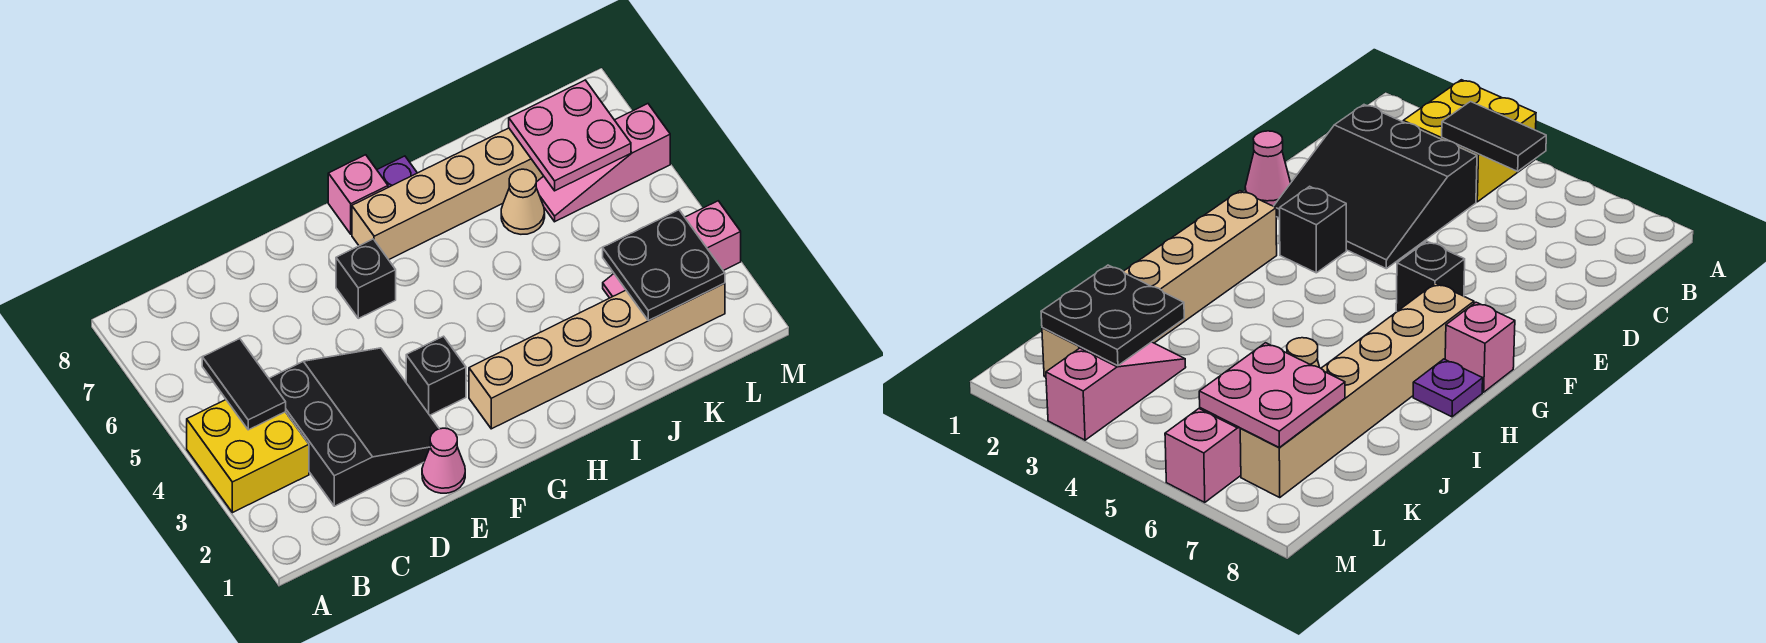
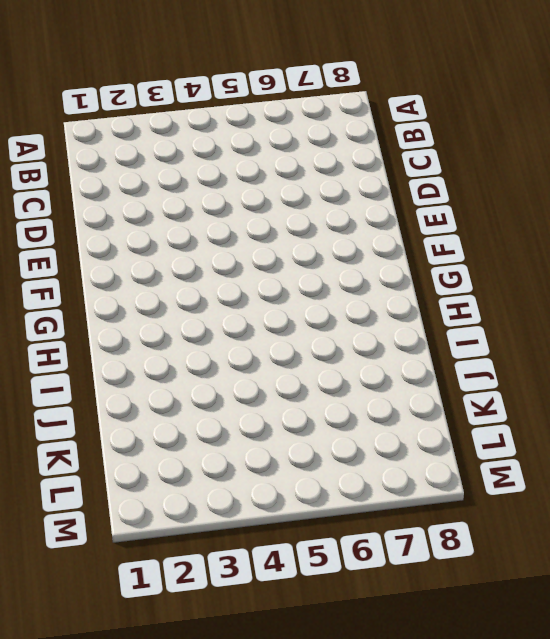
none -> yellow 2x2 brick [187,400,309,513]
none -> black 3x3 slope [269,348,439,506]
none -> pink 1x1 cone [422,428,465,493]

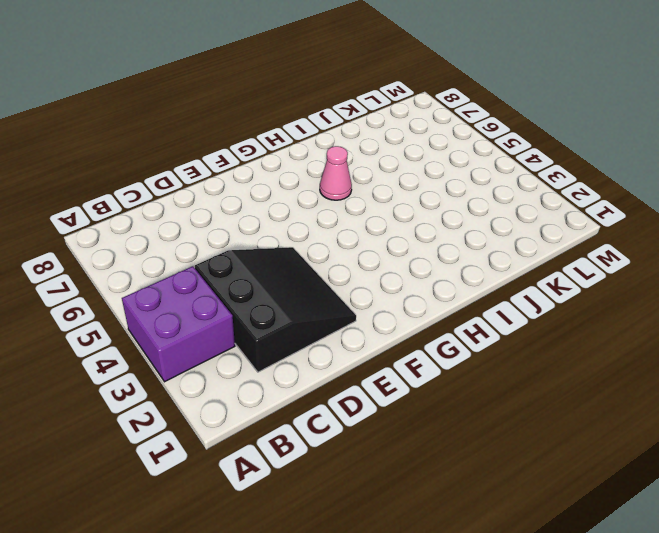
purple 2x2 brick [122,266,235,382] -> yellow 2x2 brick [187,400,309,513]
pink 1x1 cone [320,146,352,200] -> pink 1x1 cone moved to [422,428,465,493]
none -> black 1x1 brick [406,336,466,415]
none -> black 1x1 brick [336,239,396,318]
none -> tan 1x6 brick [469,283,725,429]

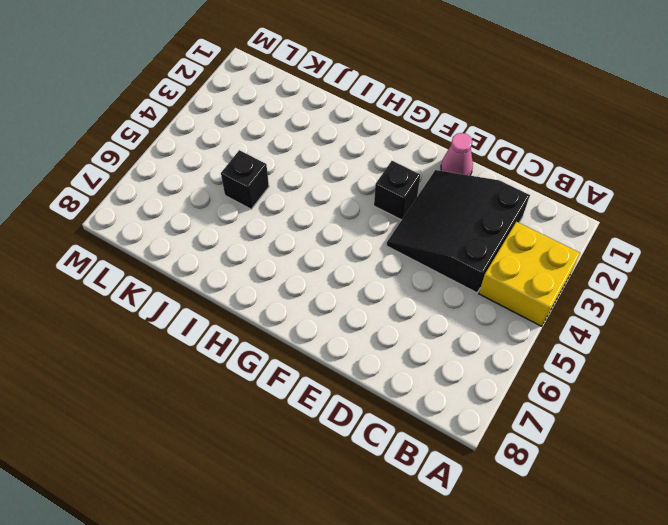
black 1x1 brick [221,150,269,209] -> black 1x1 brick moved to [336,239,396,318]
none -> tan 1x6 brick [469,283,725,429]
none -> tan 1x6 brick [352,128,543,260]
none -> pink 1x1 brick [328,155,388,234]

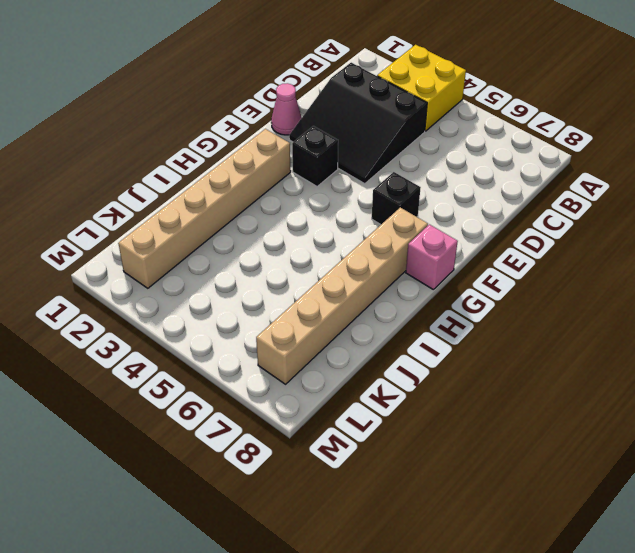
none -> purple 1x1 plate [377,156,417,187]
none -> tan 1x1 cone [501,169,545,234]
none -> pink 1x3 slope [603,201,741,298]

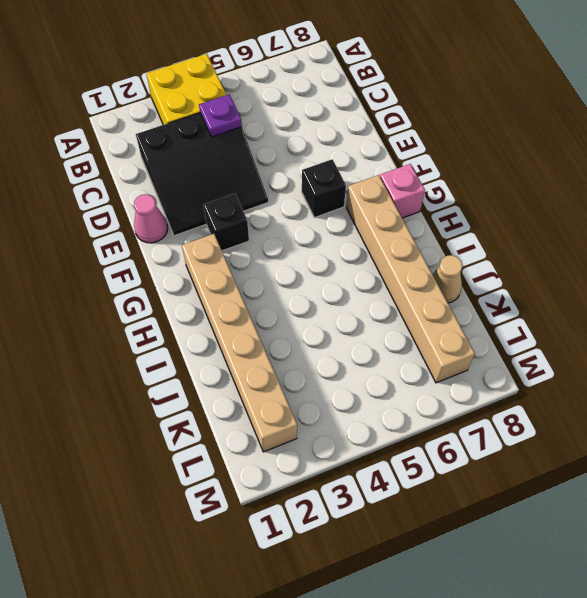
purple 1x1 plate [199,94,242,137] -> purple 1x1 plate moved to [377,156,417,187]
tan 1x1 cone [432,255,462,303] -> tan 1x1 cone moved to [501,169,545,234]
none -> pink 1x3 slope [603,201,741,298]
none -> pink 1x3 slope [536,104,670,222]
none -> black 1x2 tile [202,338,286,430]

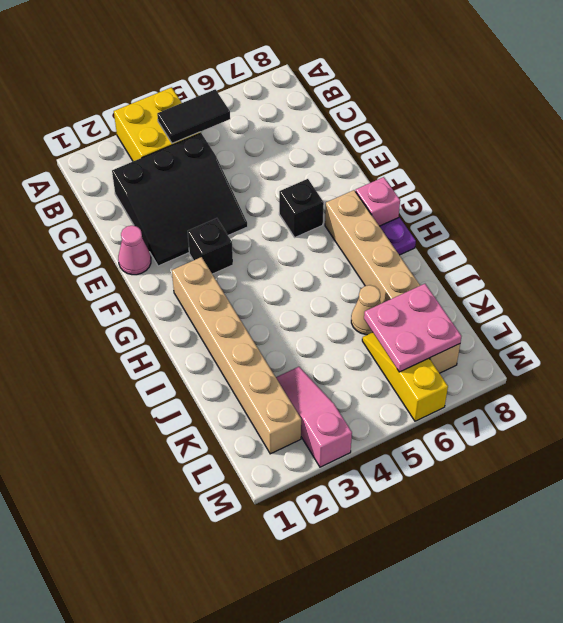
yellow 1x3 slope [362,332,448,421] -> pink 1x3 slope [536,104,670,222]
none -> black 2x2 plate [603,210,725,321]

